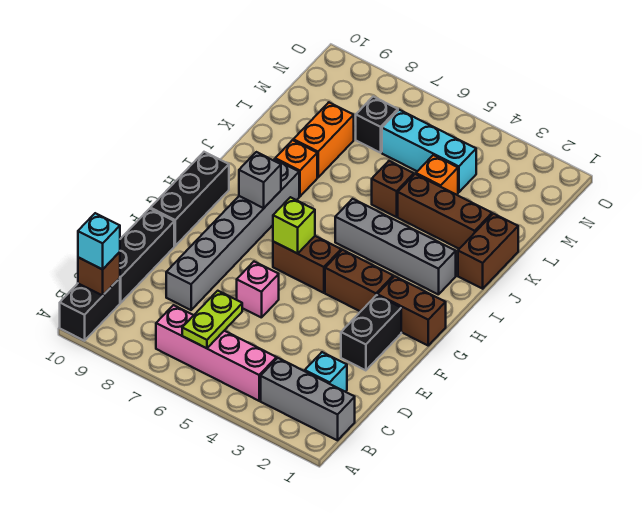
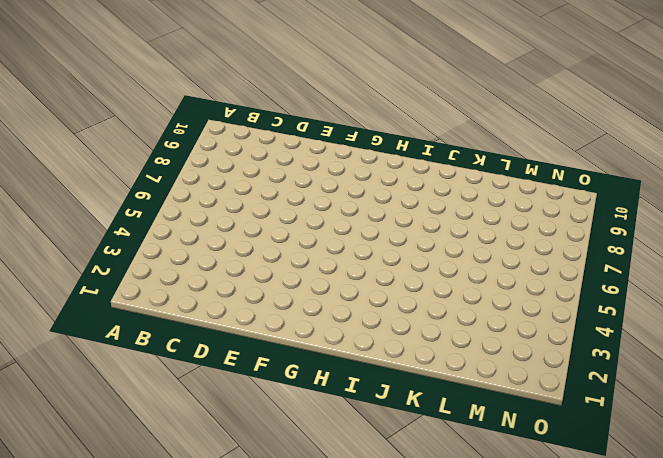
none -> black 1x2 brick [60,278,120,341]
none -> grey 1x3 brick [261,358,355,440]
none -> pink 1x4 brick [156,305,277,401]

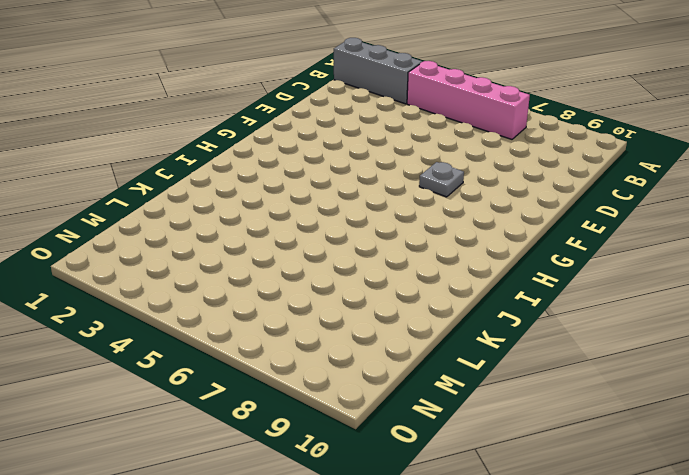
grey 1x1 plate [419,162,464,197] -> none
none -> black 1x2 brick [60,278,120,341]
none -> cyan 1x1 brick [305,352,347,392]
none -> black 1x3 brick [120,209,174,303]

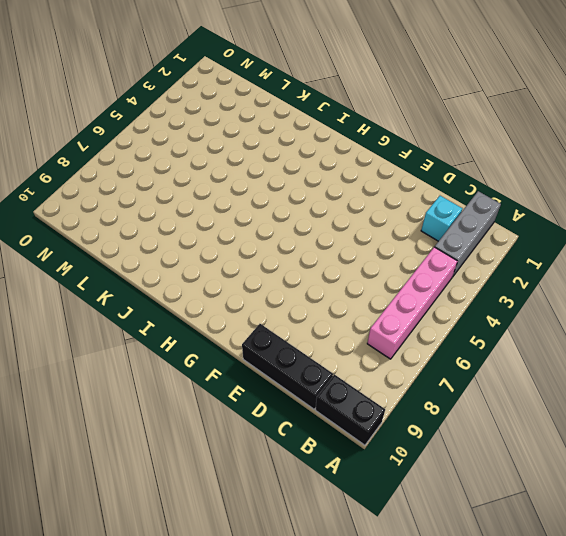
none -> grey 1x6 brick [166,159,299,310]
none -> black 1x2 brick [341,295,401,370]
none -> pink 1x1 brick [237,262,279,318]

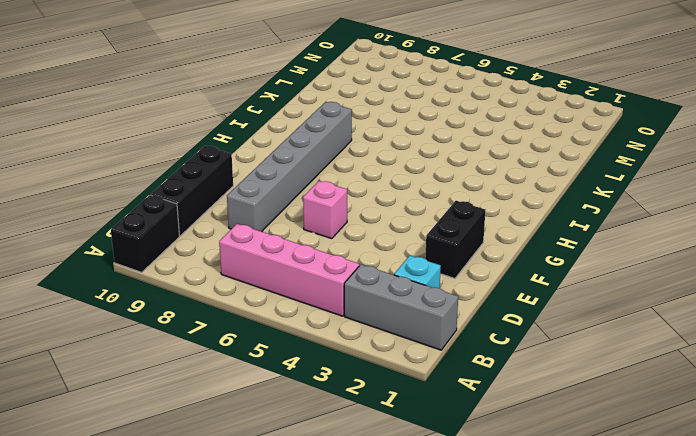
none -> black 1x3 brick [150,152,229,246]
none -> brown 1x2 brick [377,276,446,345]
none -> brown 1x2 brick [325,250,393,312]

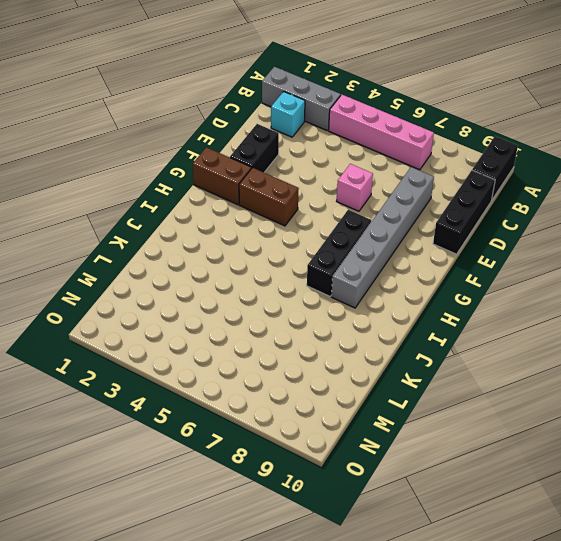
black 1x3 brick [307,210,371,296] -> black 1x3 brick moved to [150,152,229,246]
none -> brown 1x2 brick [273,236,341,293]
none -> grey 1x4 brick [335,199,456,295]
none -> brown 1x2 brick [458,214,518,289]

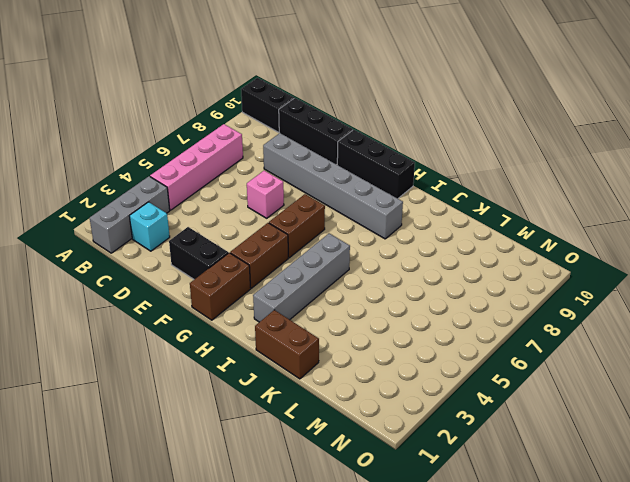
none -> orange 1x1 brick [275,140,317,196]
none -> brown 1x3 brick [398,174,492,249]
none -> brown 1x1 brick [372,161,414,217]

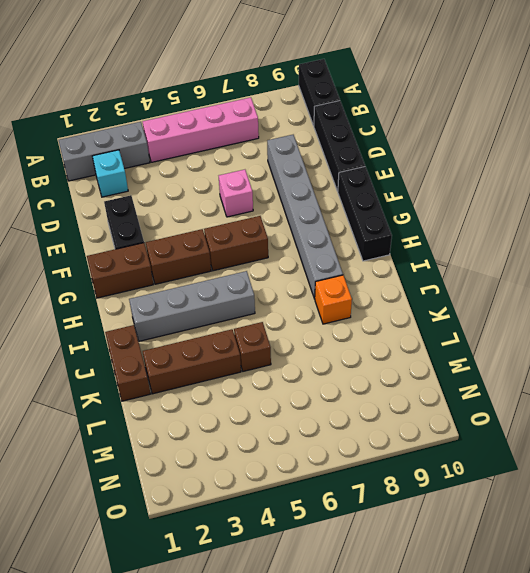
none -> orange 1x2 brick [293,103,354,177]
none -> orange 1x1 brick [416,155,458,195]
none -> cyan 1x3 brick [382,110,476,192]

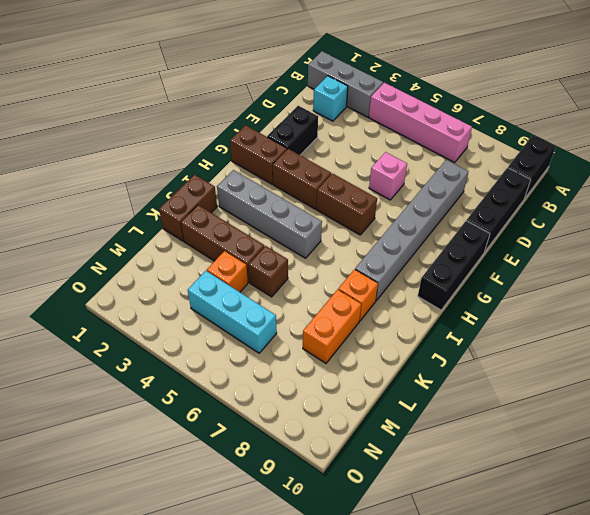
none -> black 1x1 brick [356,97,398,153]
none -> lime 1x2 plate [182,291,242,348]
none -> brown 1x1 brick [78,252,120,295]

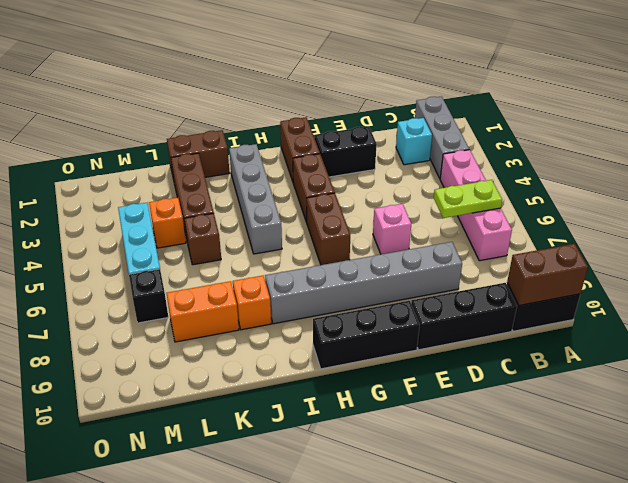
brown 1x2 brick [507,244,588,305] -> brown 1x1 brick [78,252,120,295]
none -> lime 1x1 brick [273,197,315,254]
none -> grey 1x1 brick [239,152,281,208]
none -> cyan 1x1 brick [78,213,120,269]

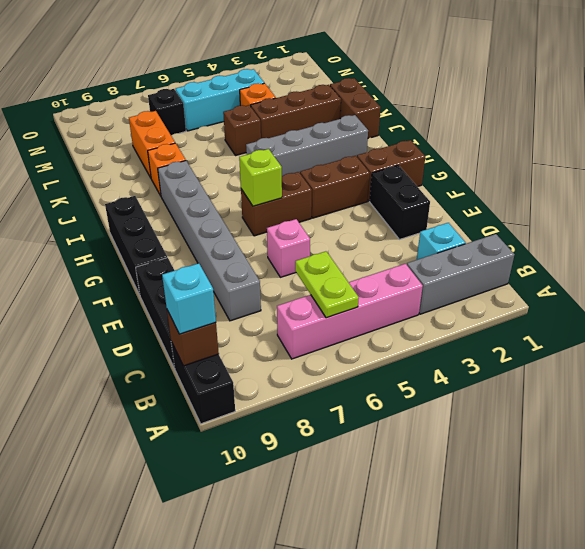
none -> grey 1x1 brick [239,152,281,208]

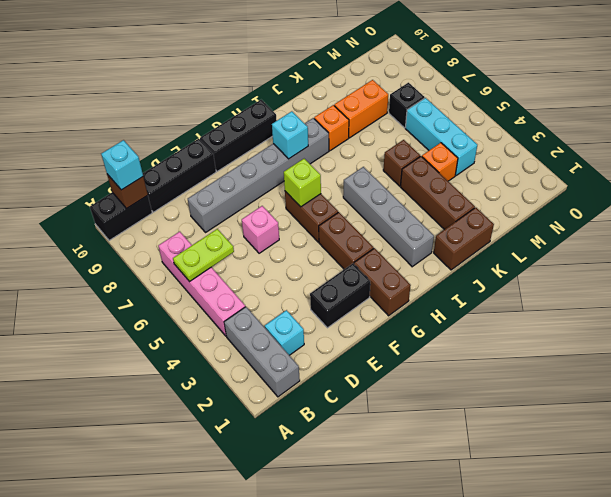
cyan 1x1 brick [272,111,308,159] -> grey 1x1 brick [239,152,281,208]

